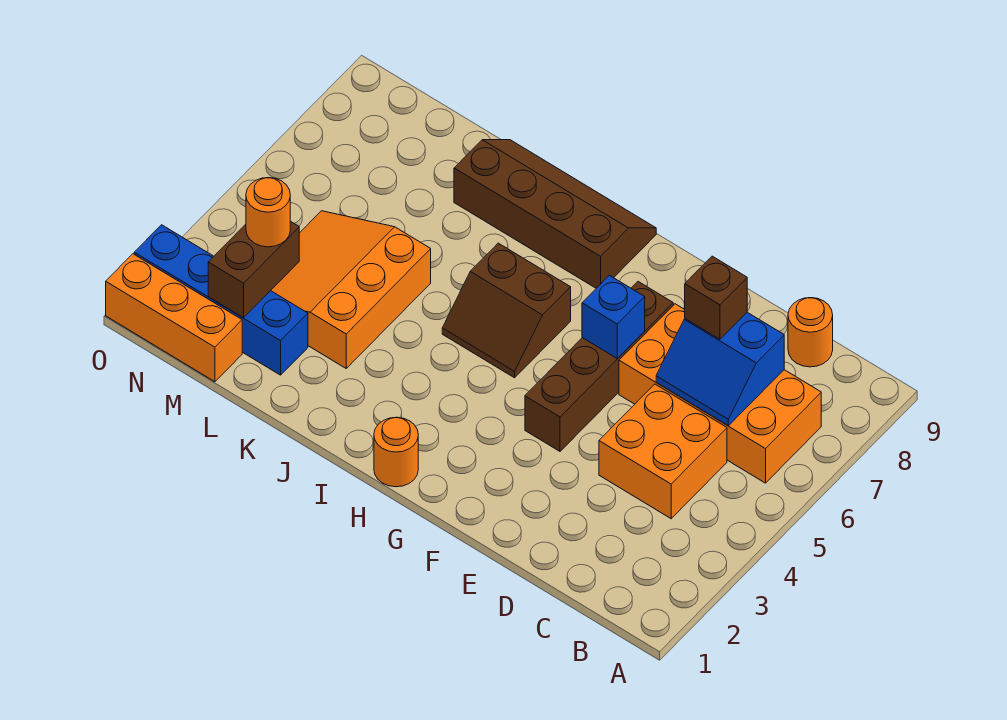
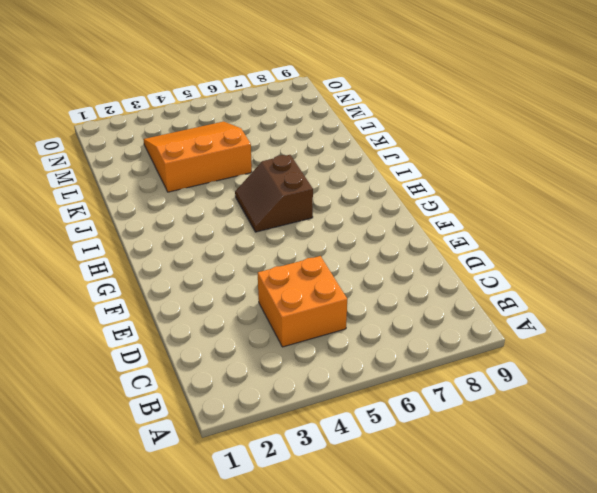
none -> orange 2x4 brick [619,304,821,483]
none -> orange 1x1 round brick [788,298,833,367]
none -> brown 1x4 brick [525,282,673,451]

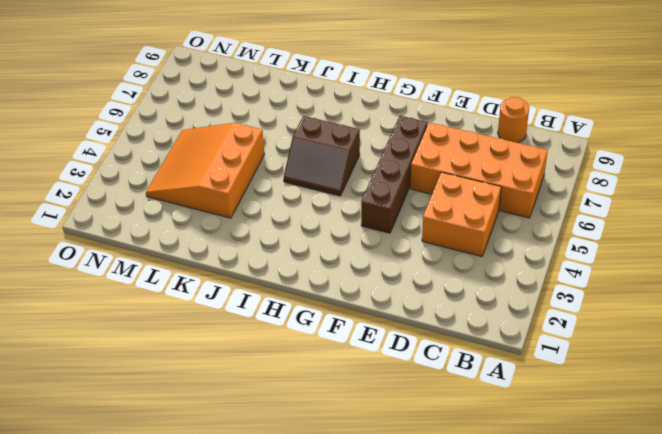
none -> orange 1x1 round brick [374,417,418,487]
none -> brown 2x4 slope [454,140,656,288]
none -> blue 1x4 brick [134,225,308,375]

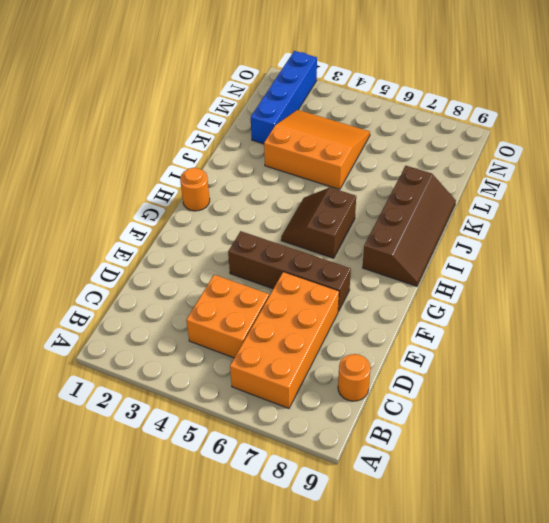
none -> orange 1x3 brick [106,254,242,382]
none -> blue 2x2 slope [656,312,784,426]
none -> blue 1x1 brick [582,275,645,359]

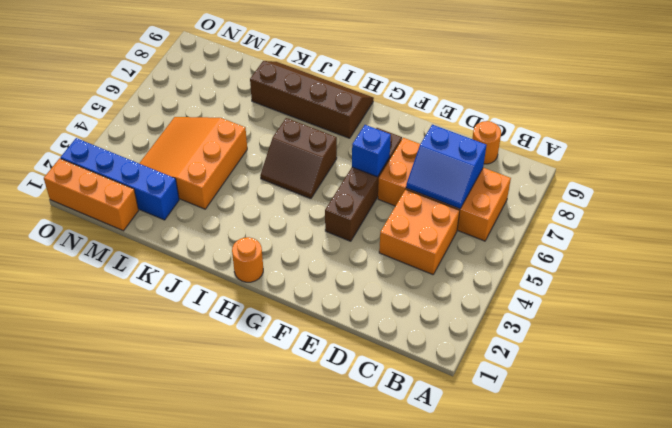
none -> brown 1x2 brick [208,221,299,318]
none -> brown 1x1 brick [685,256,747,339]
none -> orange 1x1 round brick [246,178,290,247]

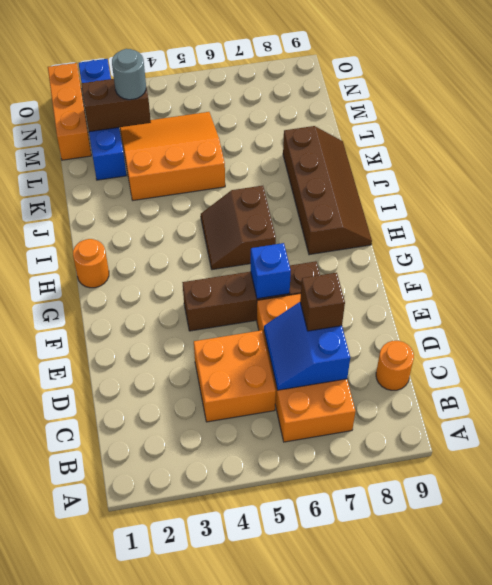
grey 1x1 round brick [112,49,146,100] -> orange 1x1 round brick [246,178,290,247]

